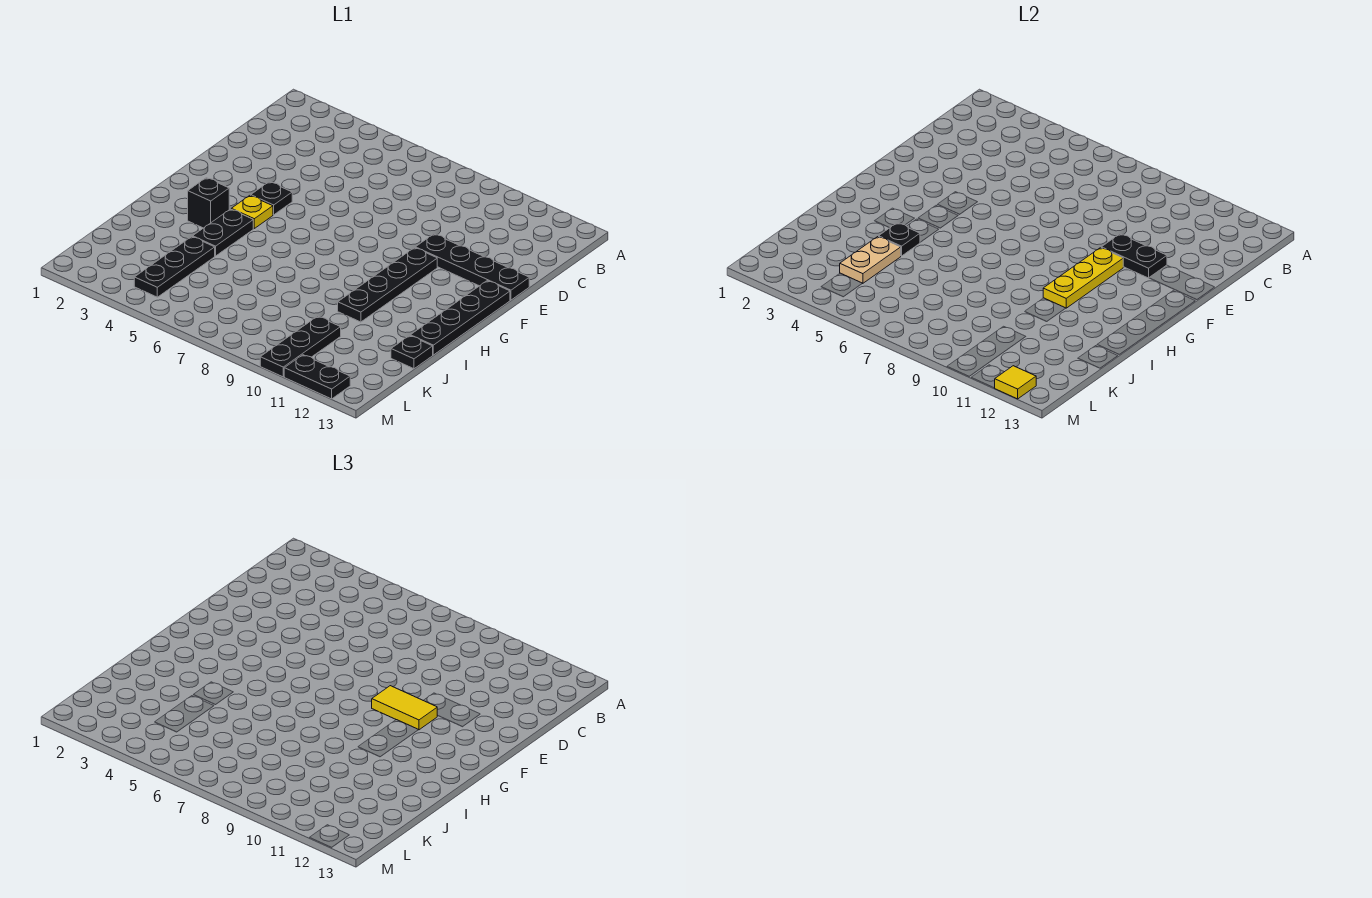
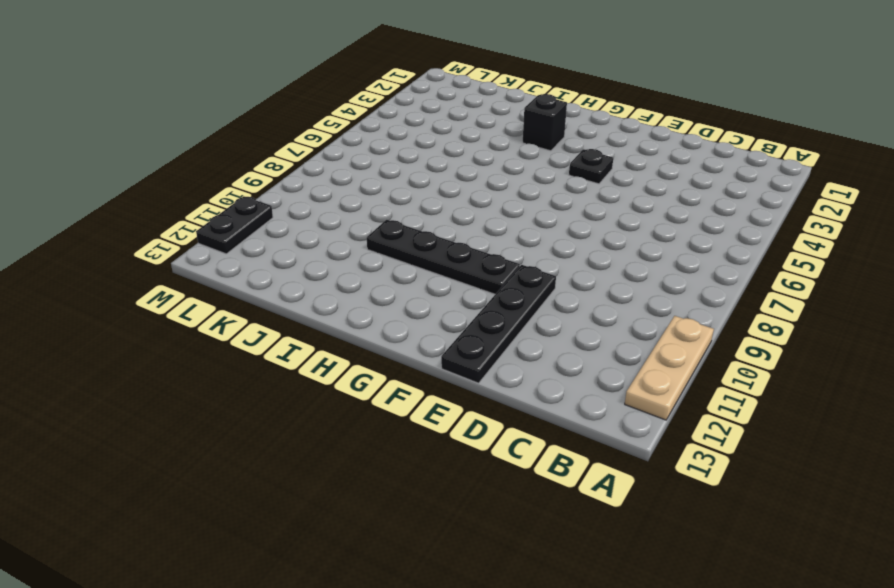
tan 1x3 plate [625,316,714,420] -> none
none -> black 1x4 plate [410,281,510,355]
none -> yellow 1x1 plate [231,195,273,228]
none -> black 1x2 plate [193,209,253,256]

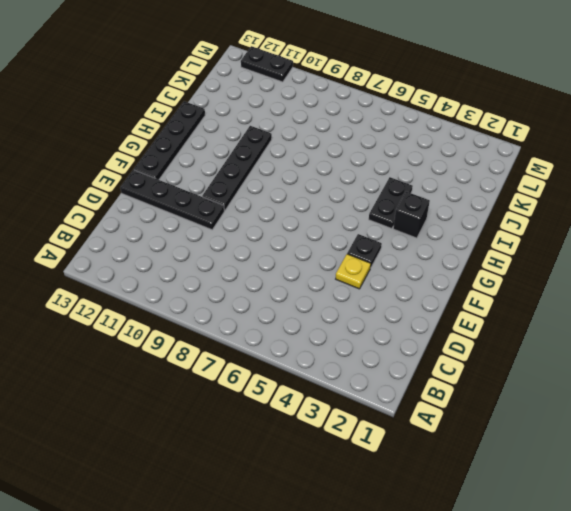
yellow 1x1 plate [336,254,371,289] -> yellow 1x1 plate moved to [231,195,273,228]
none -> black 1x3 plate [134,237,215,297]
none -> black 1x1 plate [391,336,433,369]
none -> black 1x3 plate [260,316,341,377]

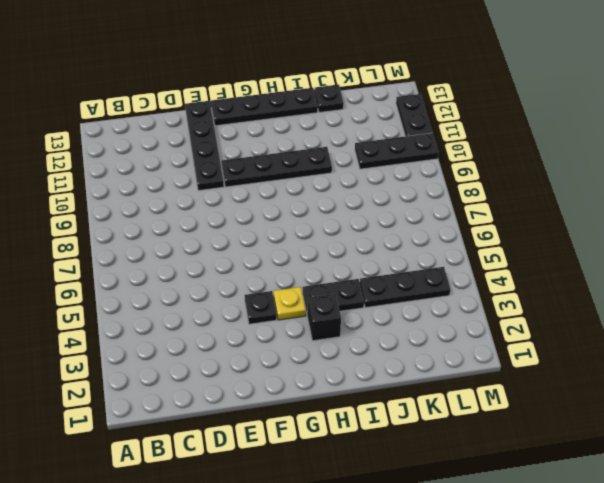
none -> black 1x2 plate [1101,234,1167,278]
none -> yellow 1x3 plate [1043,248,1123,308]
none -> black 1x1 plate [879,223,920,256]

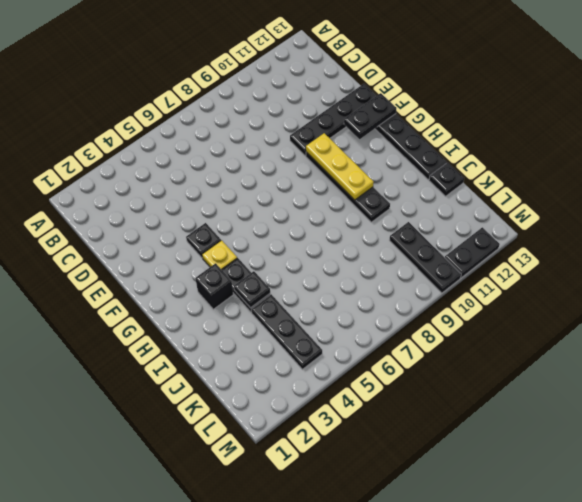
black 1x2 plate [344,93,396,139] -> black 1x2 plate moved to [1101,234,1167,278]
none -> tan 1x2 plate [840,237,901,283]
none -> yellow 1x1 tile [995,366,1036,399]
none -> yellow 1x2 tile [372,686,437,730]

